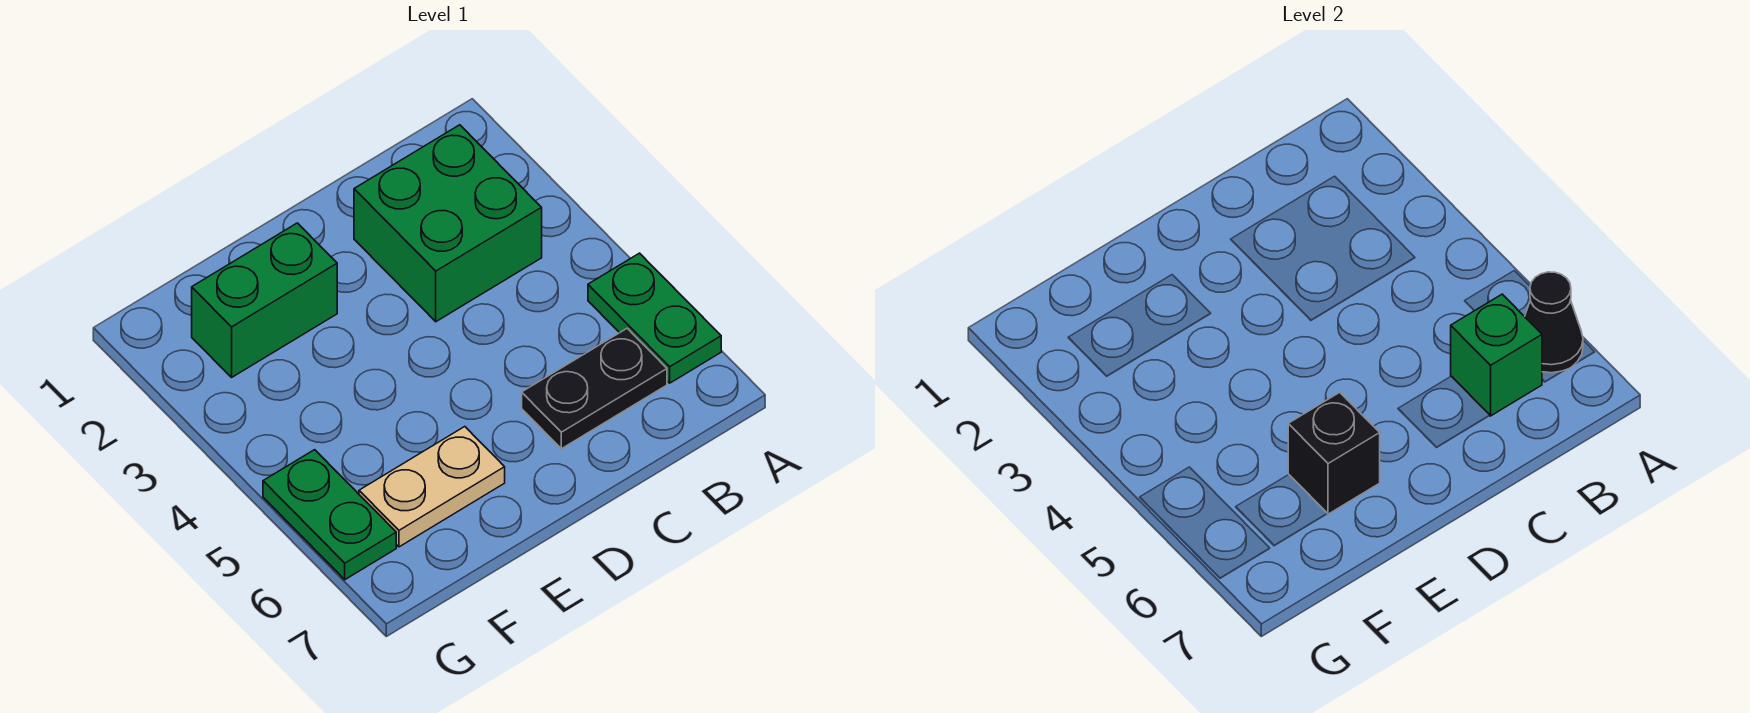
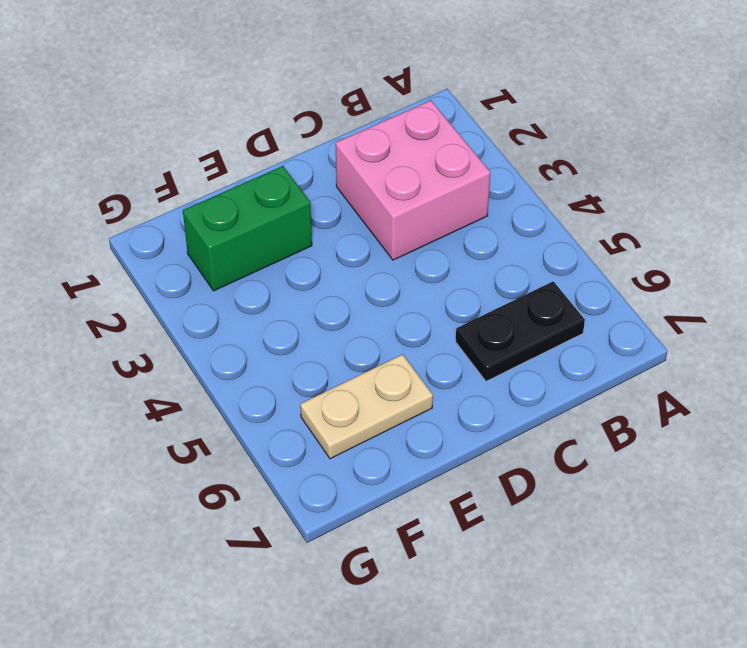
pink 2x2 brick [336,100,491,260] -> green 2x2 brick [354,125,542,322]
none -> green 1x2 plate [588,253,721,383]
none -> green 1x2 plate [263,450,396,580]

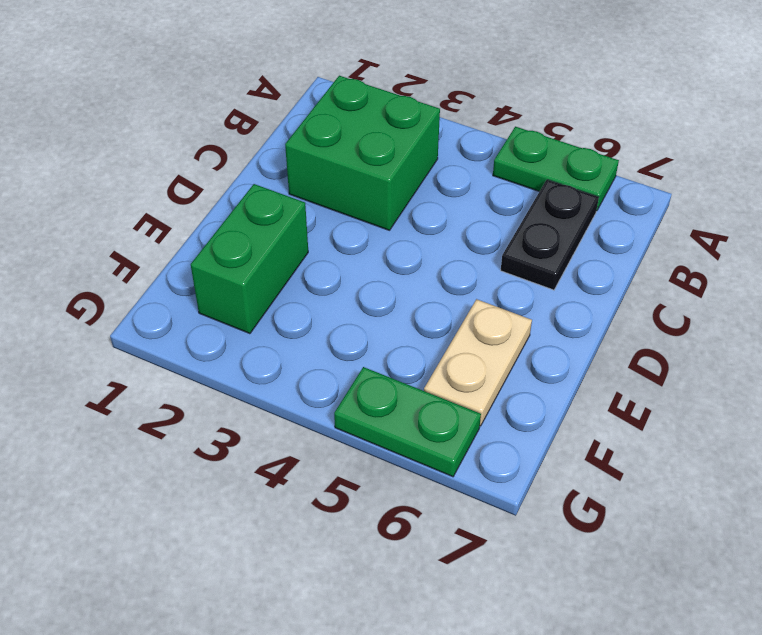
none -> black 1x1 cone [1525,272,1583,373]
none -> green 1x1 brick [1451,294,1542,416]

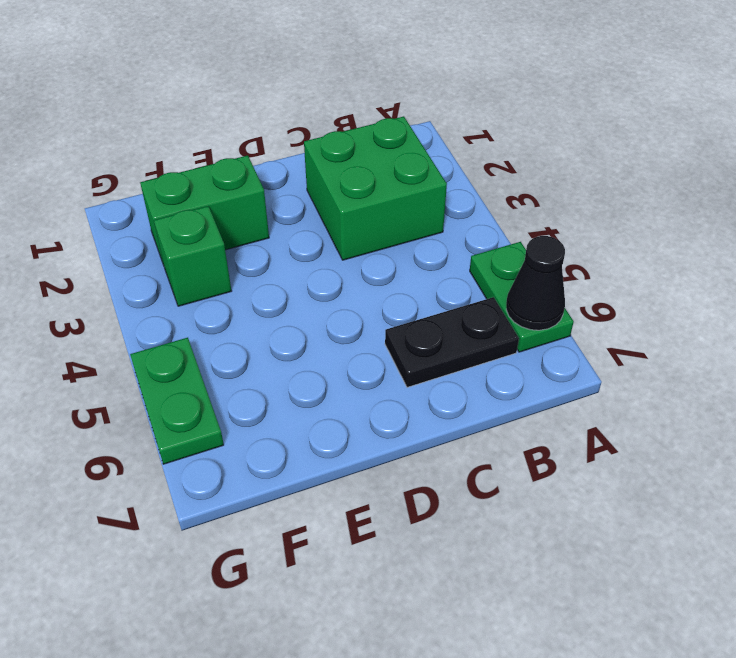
green 1x1 brick [154,206,231,306] -> green 1x1 brick moved to [1451,294,1542,416]
none -> tan 1x2 plate [359,427,505,547]
none -> black 1x1 brick [1288,392,1380,514]

